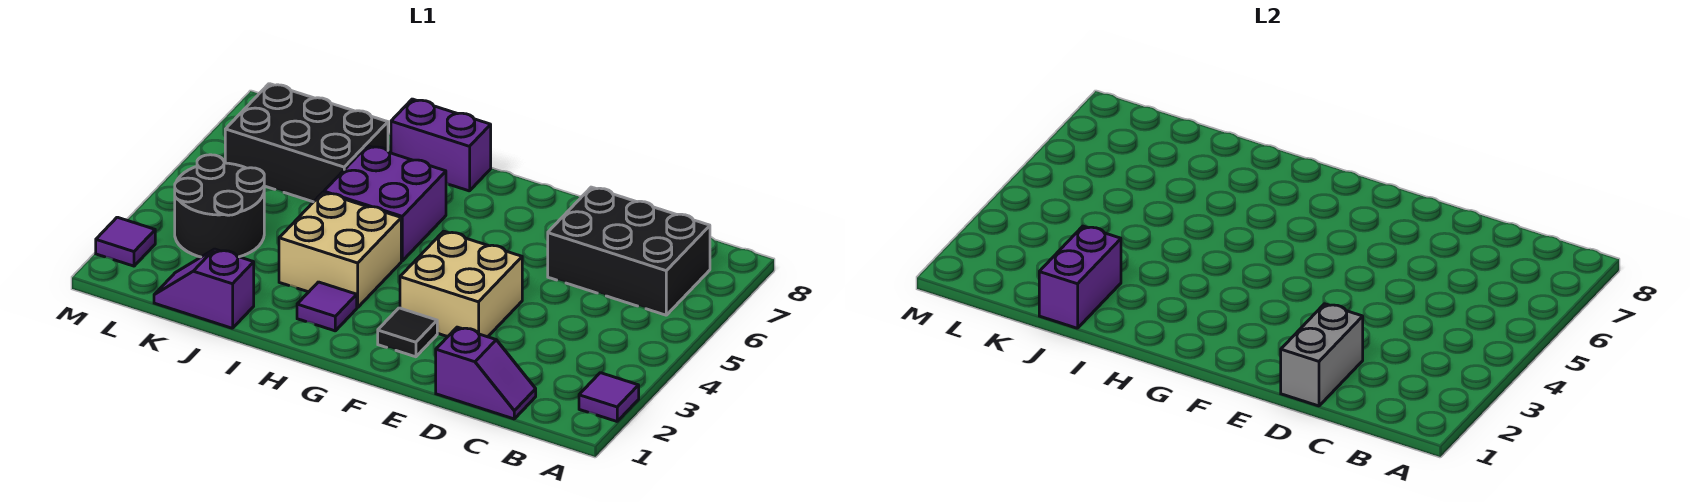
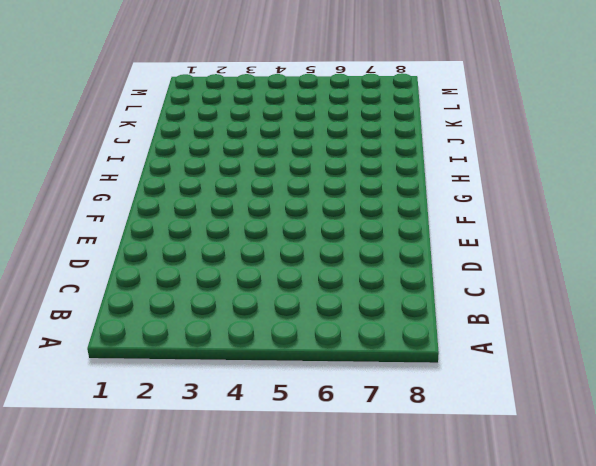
none -> purple 1x1 tile [579,373,639,421]
none -> black 2x3 brick [548,187,710,315]
none -> purple 1x2 slope [436,327,536,419]

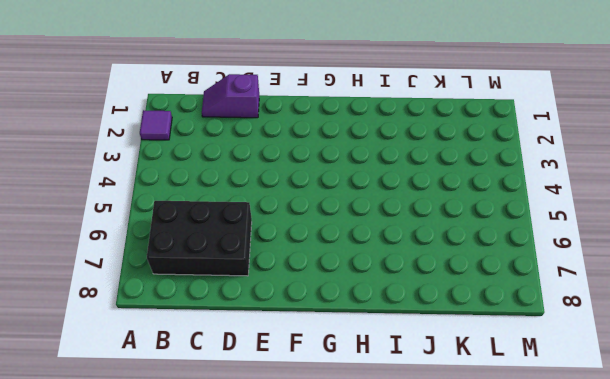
none -> tan 2x2 brick [400,231,522,337]
none -> black 1x1 tile [378,308,437,357]
none -> purple 1x1 tile [297,282,357,331]

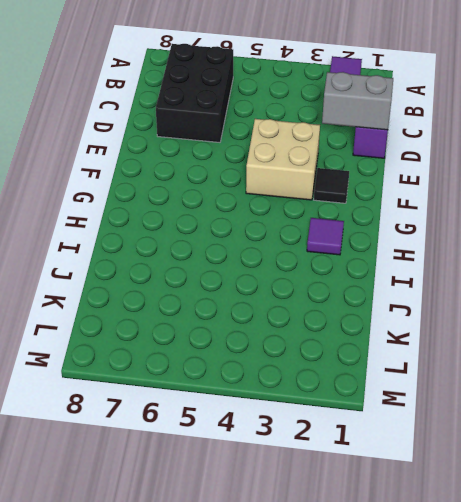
none -> tan 2x2 brick [279,193,401,308]
none -> purple 2x2 brick [324,146,446,261]
none -> purple 1x2 brick [391,99,491,191]

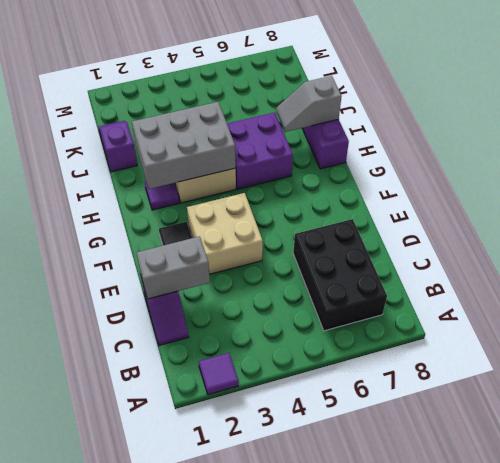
grey 2x3 brick [132,102,236,189] -> none
grey 1x2 slope [276,76,342,132] -> none
none -> black 2x3 brick [225,84,388,202]
none -> black 2x2 round brick [175,155,264,257]
none -> purple 1x1 tile [96,217,155,266]

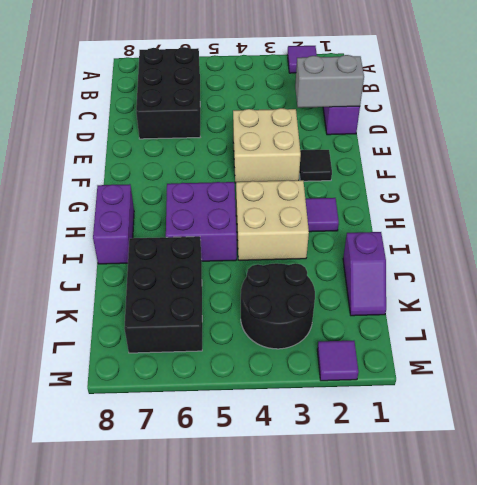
none -> purple 1x2 brick [1039,226,1121,328]

